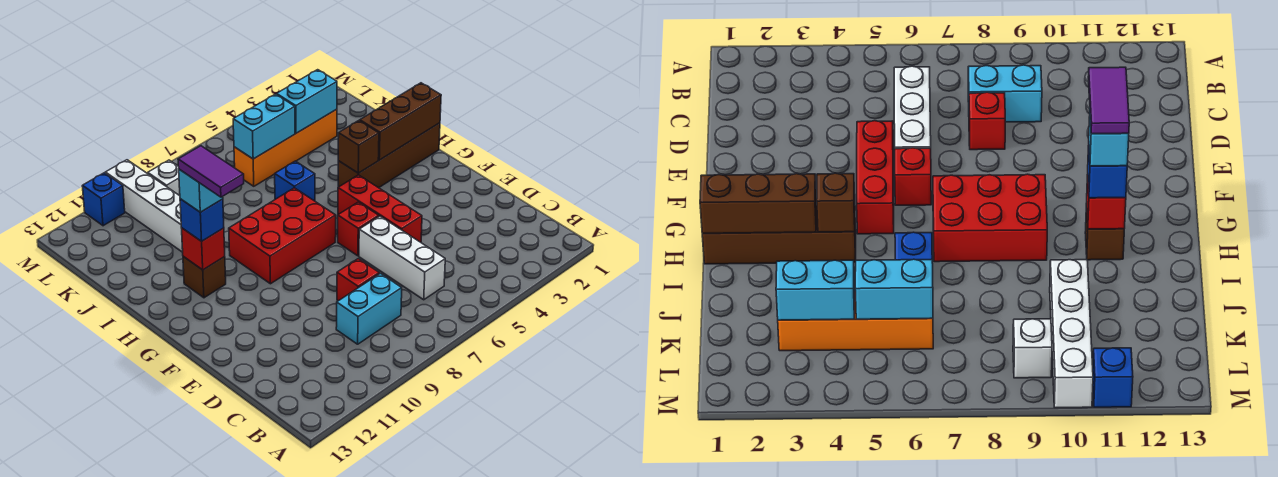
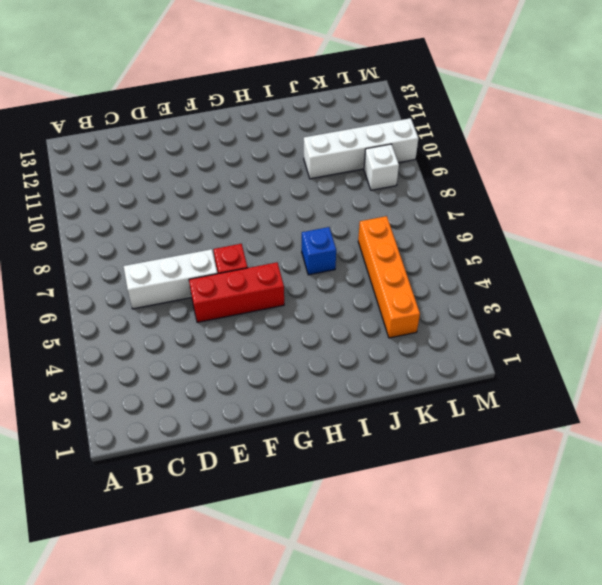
none -> cyan 1x2 brick [336,273,402,344]
none -> red 1x1 brick [337,259,379,301]
none -> red 2x3 brick [229,188,336,284]

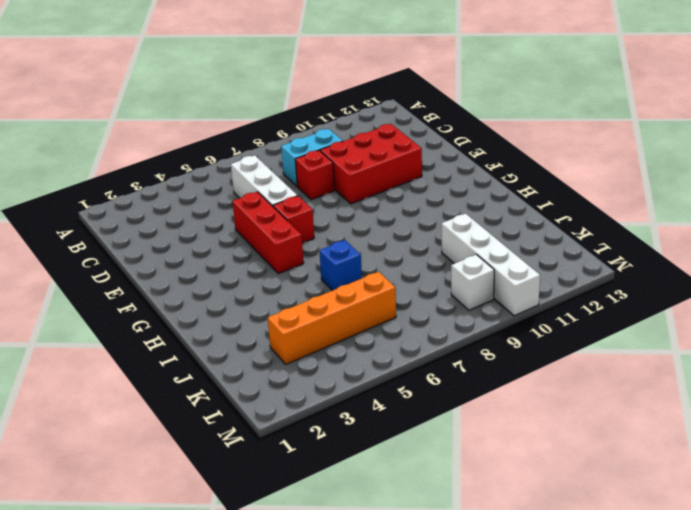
red 2x3 brick [320,124,422,204] -> red 2x3 brick moved to [229,188,336,284]
none -> brown 1x4 brick [338,123,440,188]
none -> brown 1x1 brick [183,257,226,298]
none -> blue 1x1 brick [82,173,125,226]

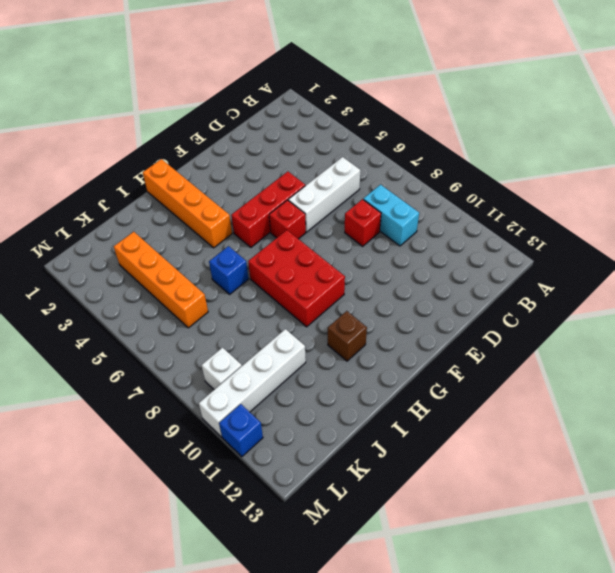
orange 1x4 brick [143,159,232,248] -> brown 1x4 brick [338,123,440,188]
none -> brown 1x3 brick [360,83,441,160]
none -> brown 1x1 brick [338,121,379,173]
none -> red 1x1 brick [182,228,225,270]

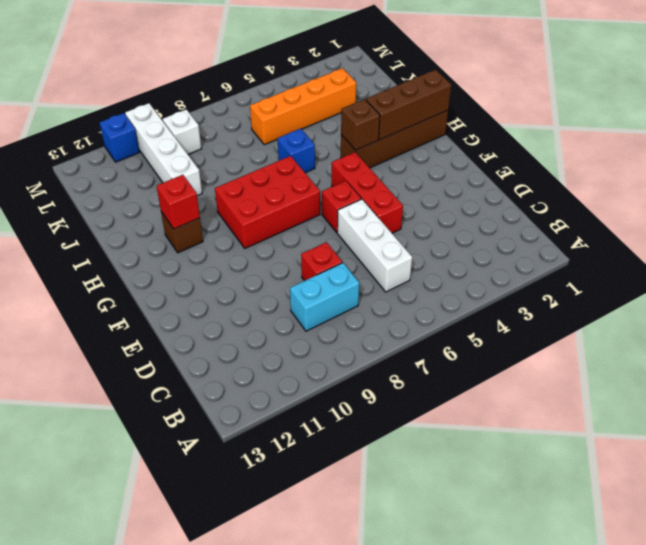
none -> cyan 1x2 brick [277,70,337,133]
none -> cyan 1x2 brick [233,94,295,159]
none -> blue 1x1 brick [180,199,224,241]

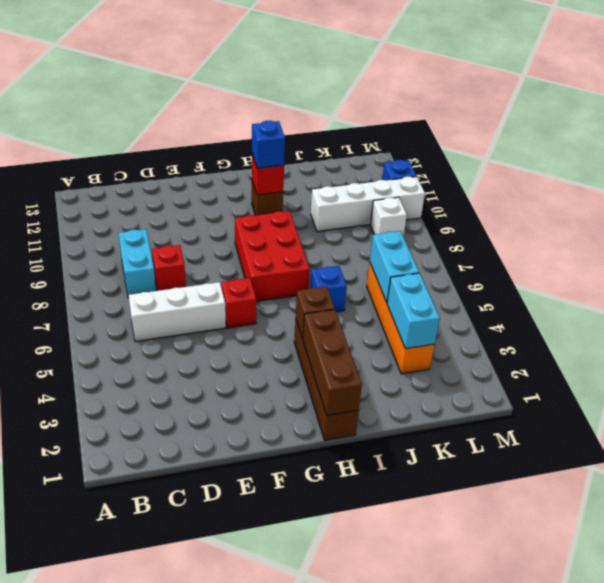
none -> red 1x3 brick [338,175,422,242]
none -> cyan 1x1 brick [179,169,223,212]
none -> purple 1x2 tile [178,146,244,197]

